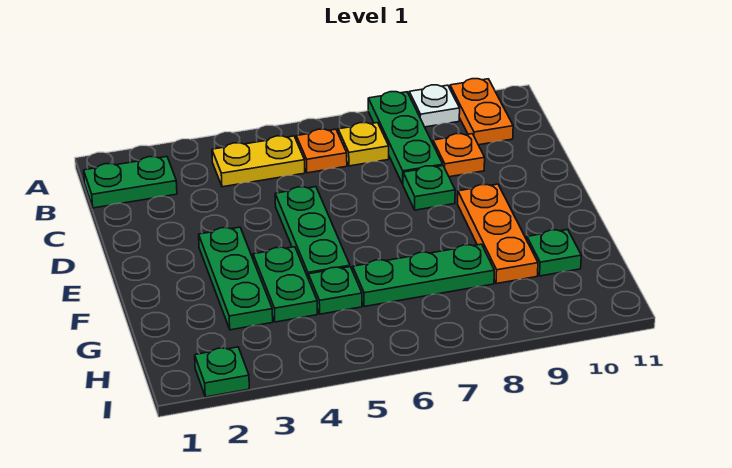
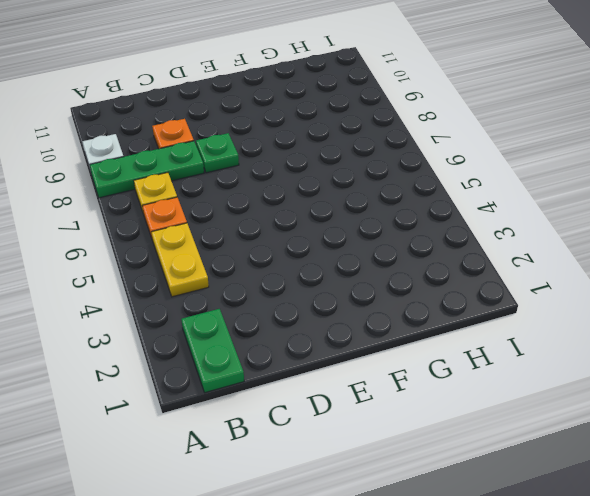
none -> orange 1x2 plate [450,79,513,145]
none -> green 1x3 plate [275,187,350,279]
none -> green 1x3 plate [199,227,273,330]

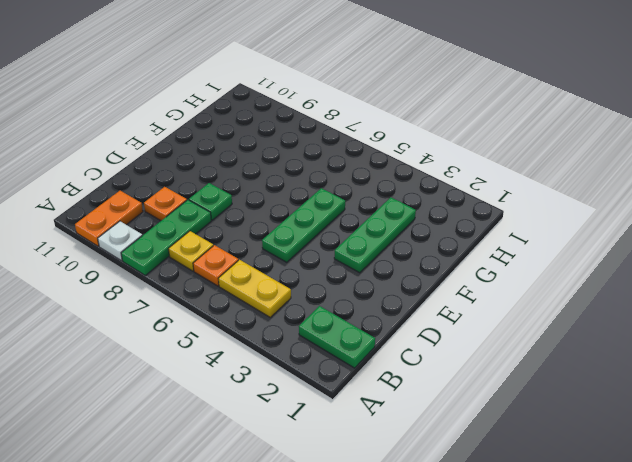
none -> orange 1x3 plate [458,184,538,284]
none -> green 1x2 plate [253,247,317,322]
none -> green 1x1 plate [308,267,362,314]

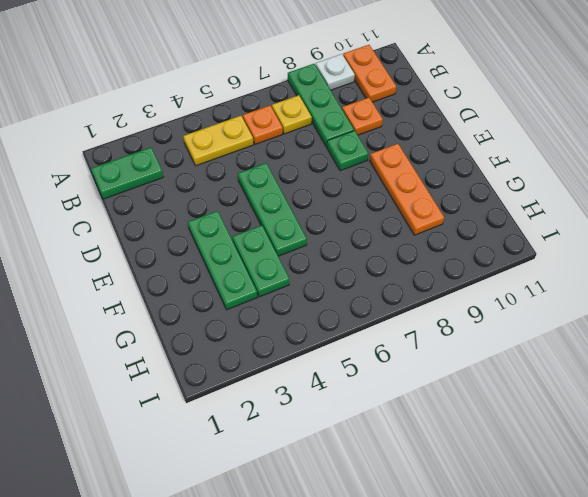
none -> green 1x1 plate [308,267,362,314]
none -> green 1x3 plate [353,244,494,307]
none -> green 1x1 plate [527,230,581,276]

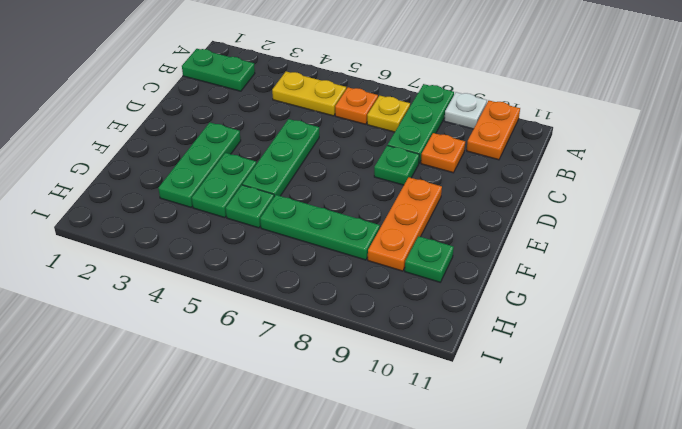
none -> green 1x1 plate [195,347,249,397]

